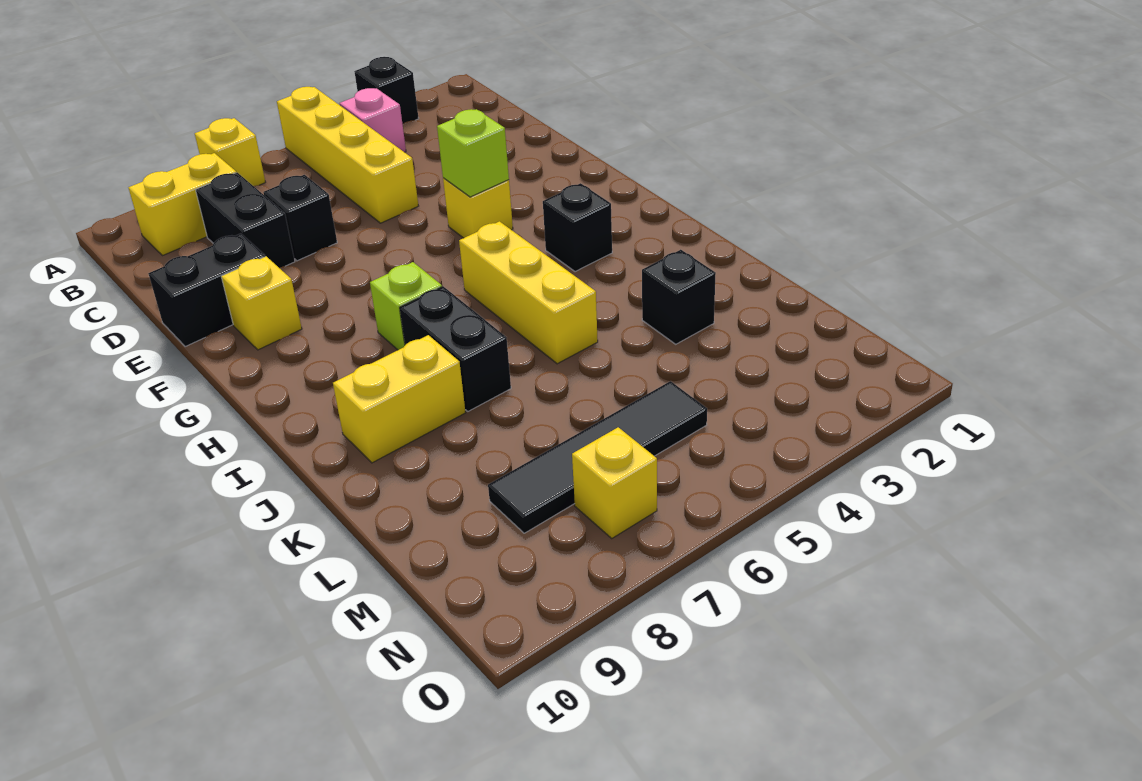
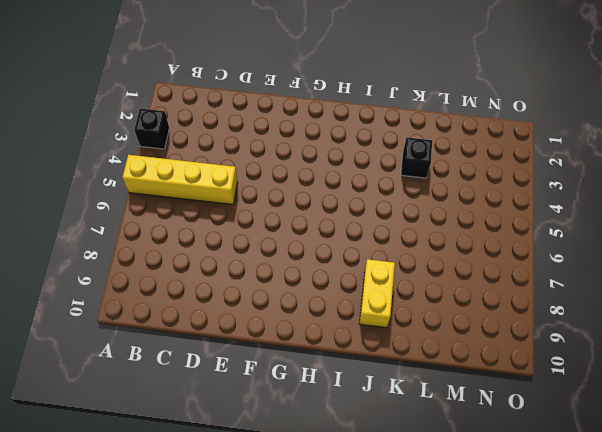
none -> yellow 1x1 brick [195,118,265,186]
none -> pink 1x1 brick [340,88,406,152]
none -> yellow 1x2 brick [128,153,236,256]

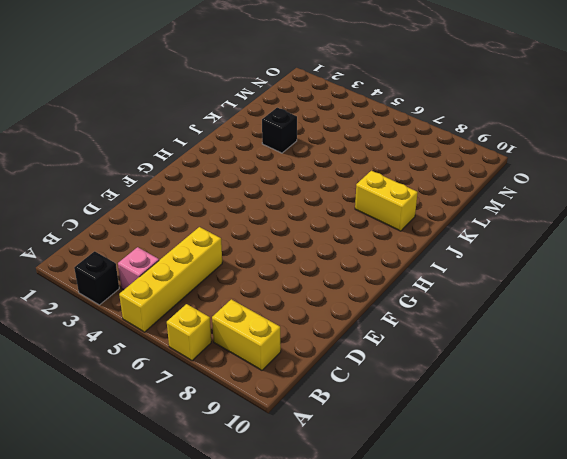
none -> black 1x2 brick [196,173,295,268]
none -> black 1x1 brick [263,175,337,261]
none -> black 1x2 brick [148,234,265,347]

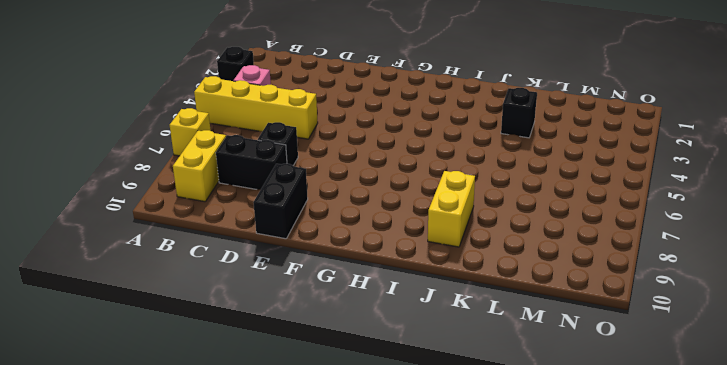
none -> yellow 1x1 brick [443,178,513,238]
none -> yellow 1x1 brick [221,256,302,350]
none -> black 1x1 brick [543,183,612,272]

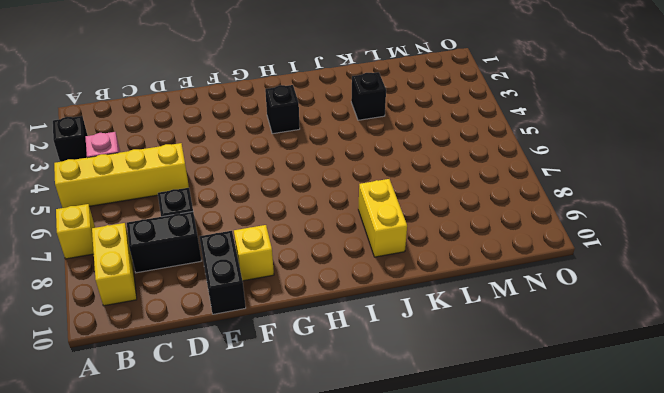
none -> yellow 1x1 brick [443,178,513,238]
none -> yellow 1x3 brick [459,221,598,364]
none -> lime 1x1 brick [370,262,442,350]

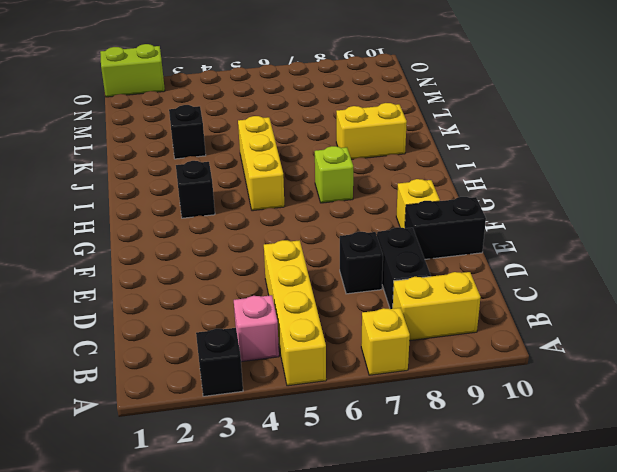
lime 1x2 brick [100,44,165,97] -> none
none -> yellow 1x1 brick [443,178,513,238]
none -> black 1x2 brick [400,286,511,411]
none -> black 1x4 tile [488,381,707,533]

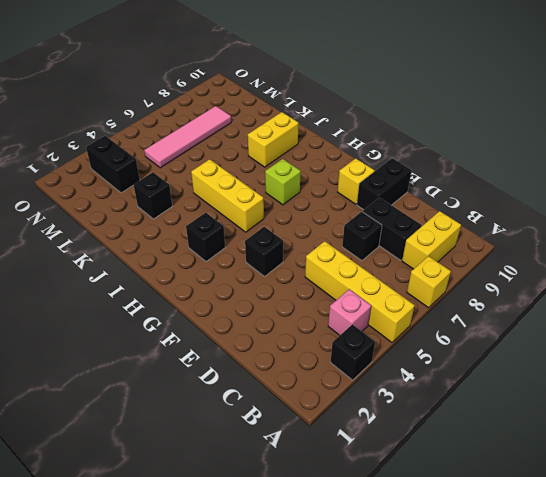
black 1x1 brick [245,227,283,277] -> yellow 1x1 brick [443,178,513,238]
black 1x2 brick [86,136,140,193] -> black 1x2 brick moved to [400,286,511,411]
pink 1x4 tile [144,106,231,168] -> black 1x4 tile [488,381,707,533]
none -> yellow 1x1 brick [572,427,657,538]
none -> lime 1x1 brick [437,109,509,197]

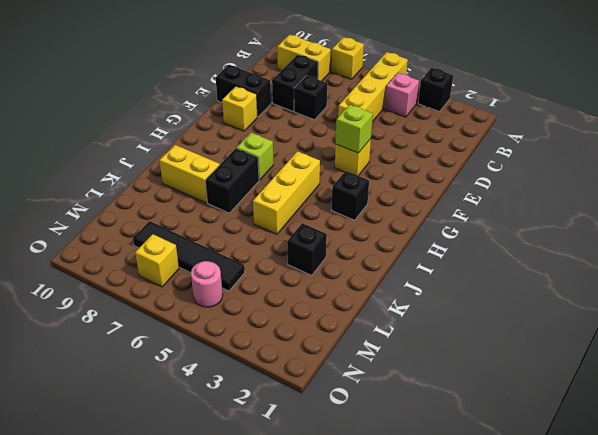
pink 1x1 round brick [191,261,223,307] -> none

